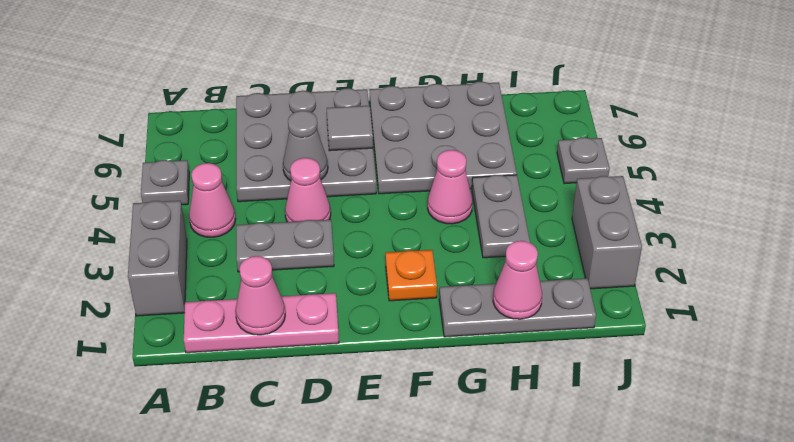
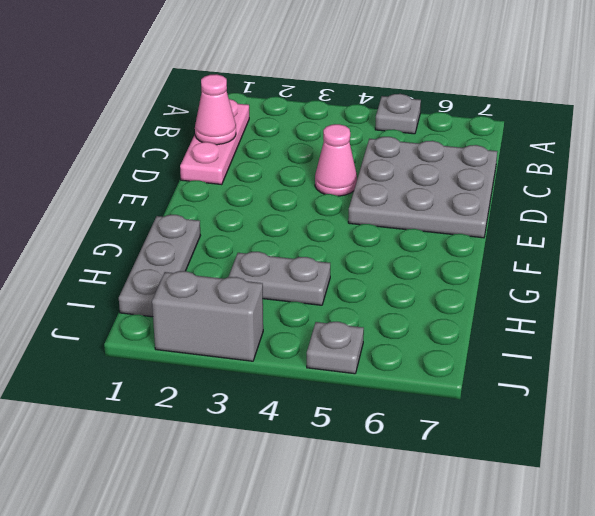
none -> grey 1x2 brick [128,201,187,316]
none -> pink 1x1 cone [189,163,236,237]
none -> grey 1x2 plate [236,220,334,272]

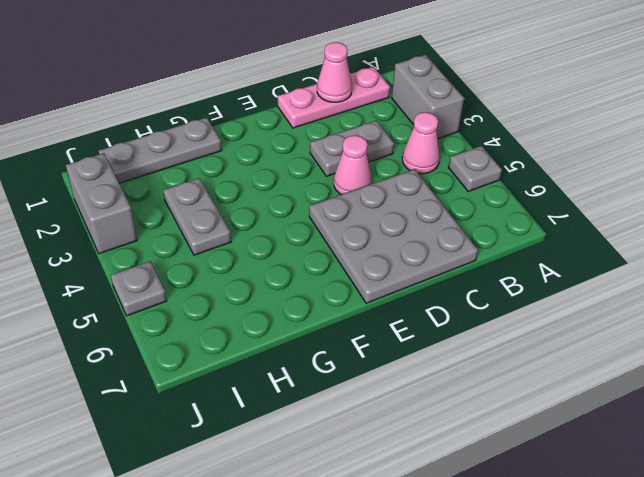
none -> orange 1x1 plate [385,250,437,301]
none -> grey 3x3 plate [369,82,517,194]
none -> pink 1x1 cone [427,150,473,224]

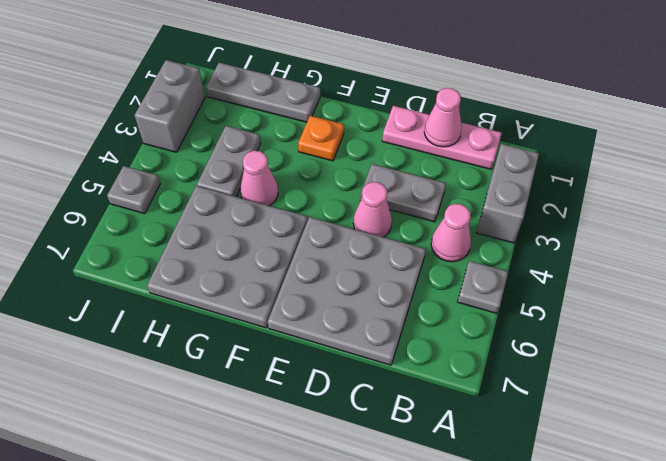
none -> grey 1x1 cone [283,111,328,181]
none -> grey 1x1 tile [327,106,373,151]
none -> pink 1x1 cone [493,241,542,319]

